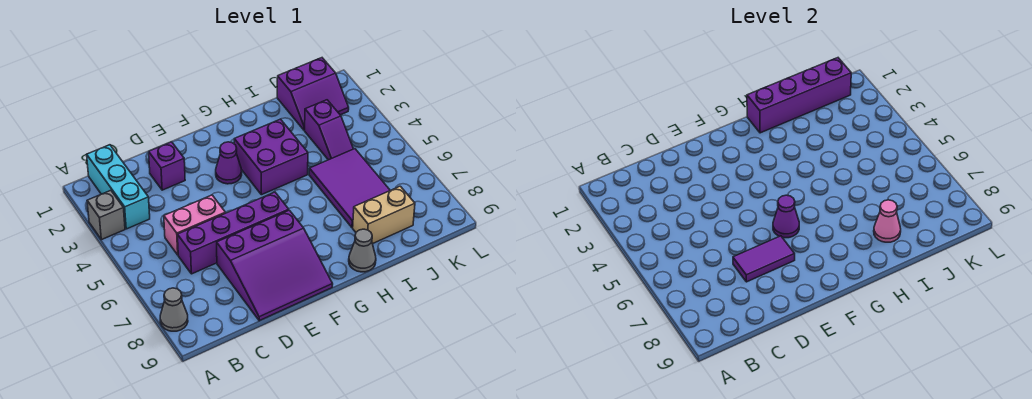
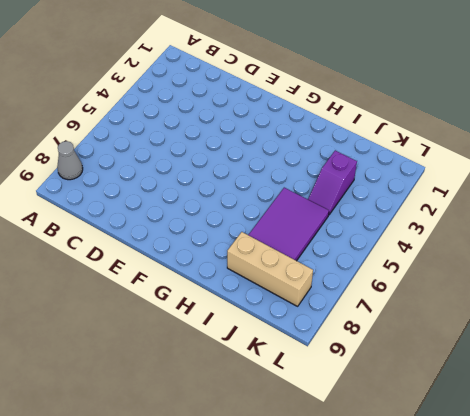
tan 1x3 brick [227,232,313,306] -> tan 1x2 brick [353,186,415,244]
none -> grey 1x1 brick [87,190,125,240]
none -> cyan 1x3 brick [87,145,150,229]
none -> pink 1x2 brick [164,195,225,255]

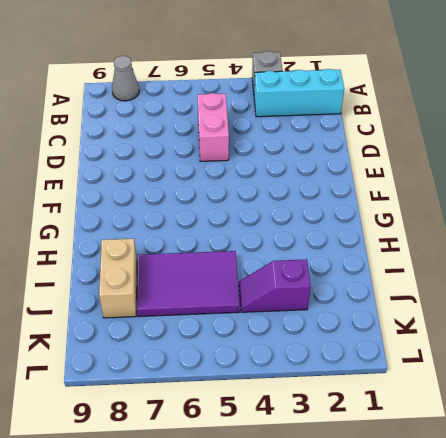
none -> purple 1x4 brick [177,192,289,274]
none -> purple 1x1 brick [149,142,185,190]
none -> purple 3x3 slope [217,210,333,321]

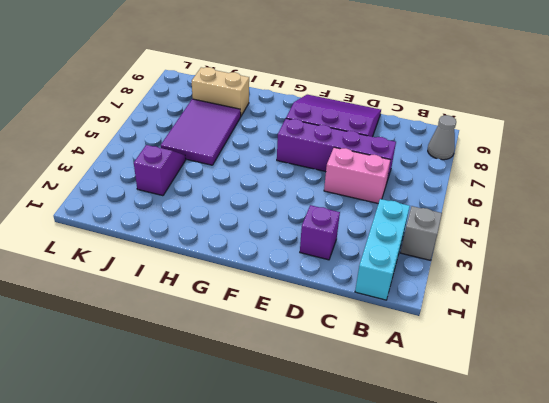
none -> purple 1x1 cone [216,142,242,184]
none -> purple 2x2 brick [234,119,308,195]
none -> grey 1x1 cone [349,229,376,272]

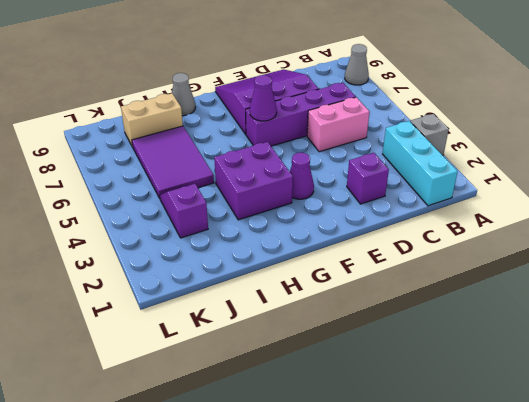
none -> purple 2x2 slope [277,58,349,130]
none -> purple 1x2 tile [733,236,795,282]
none -> purple 1x4 brick [747,58,851,133]

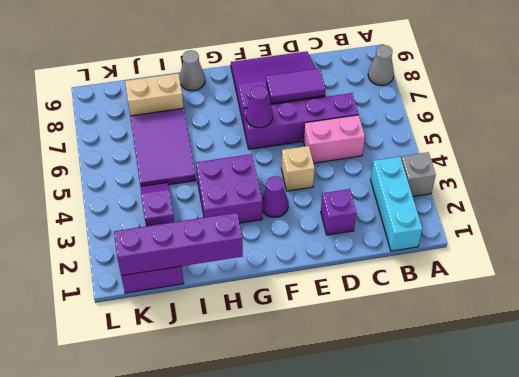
tan 1x1 brick [281,146,315,191] -> none
none -> pink 1x1 cone [874,200,901,242]

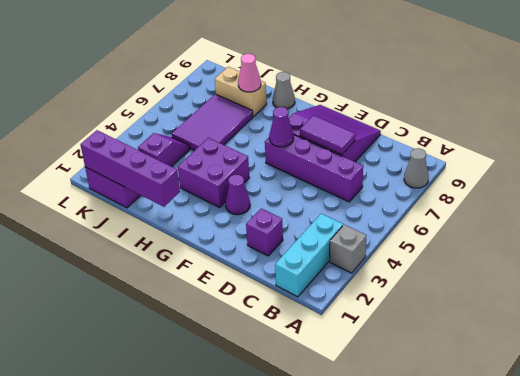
none -> pink 1x2 brick [164,195,225,255]

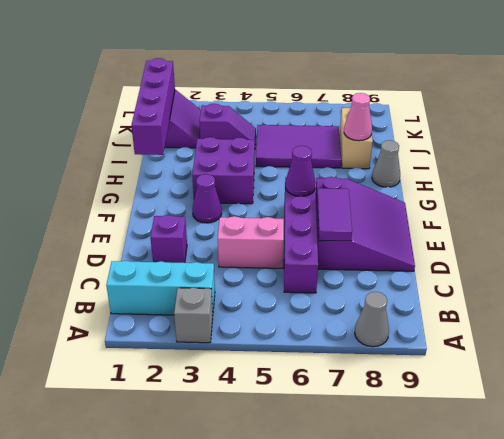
pink 1x2 brick [218,216,284,268] -> pink 1x2 brick turned to [164,195,225,255]

